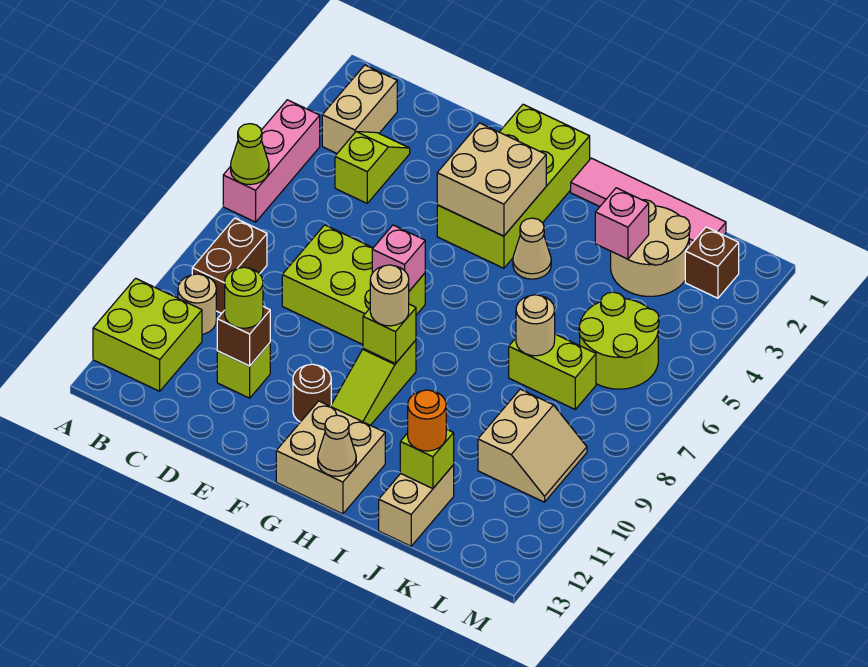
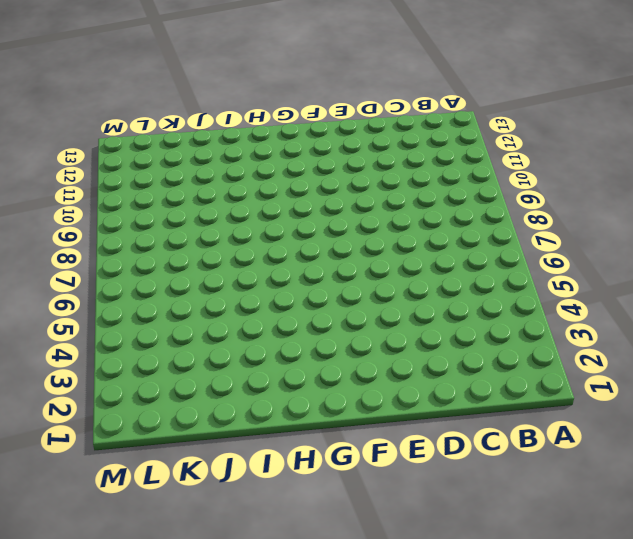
none -> pink 1x3 brick [223,100,320,222]
none -> lime 2x2 brick [93,278,202,391]
none -> tan 1x2 brick [322,65,397,153]
none -> brown 1x2 brick [192,218,267,313]

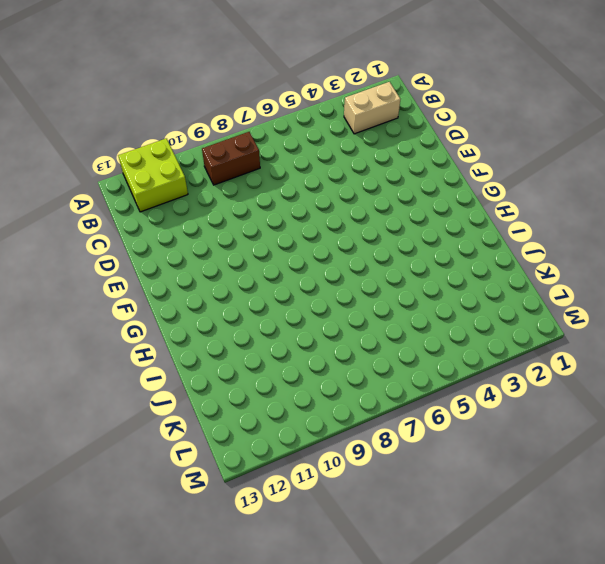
none -> pink 1x3 brick [223,100,320,222]
none -> tan 1x1 round brick [178,274,216,334]
none -> lime 1x2 slope [335,132,410,203]
none -> lime 2x3 brick [282,225,425,345]

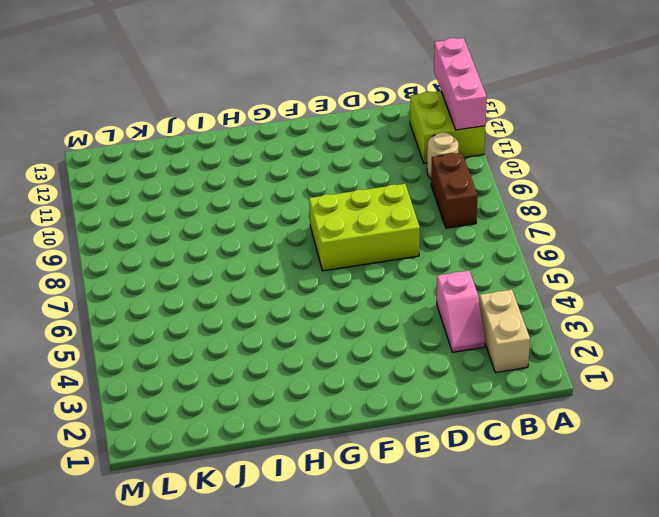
pink 1x3 brick [434,38,487,130] -> pink 1x3 brick moved to [223,100,320,222]
pink 1x2 slope [437,271,485,352] -> lime 1x2 slope [335,132,410,203]
none -> lime 1x1 brick [217,343,270,398]
none -> lime 2x4 brick [437,104,590,268]
none -> brown 1x1 round brick [293,364,331,422]
none -> lime 1x3 slope [331,340,416,425]

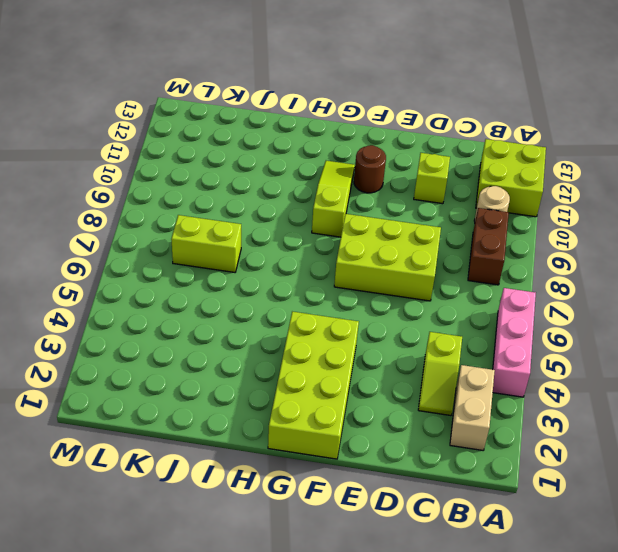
none -> tan 2x2 brick [276,401,385,514]
none -> pink 1x4 tile [571,158,726,246]
none -> tan 1x1 cone [513,218,551,279]
none -> tan 2x2 round brick [611,200,690,296]

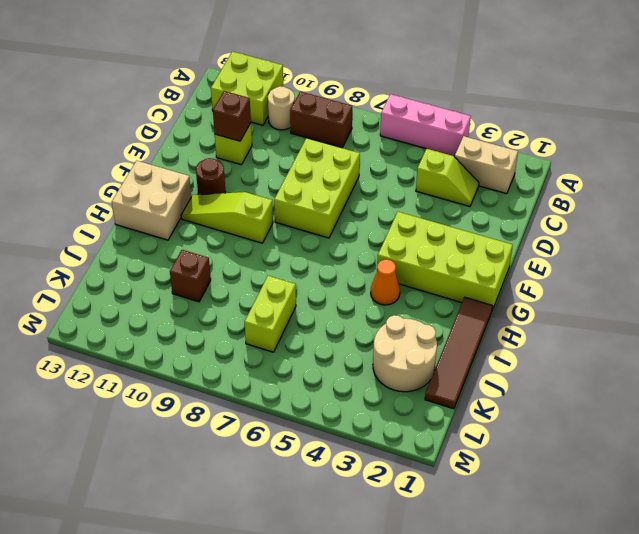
brown 1x4 tile [425,297,493,409] -> pink 1x4 tile [571,158,726,246]
orange 1x1 cone [371,260,400,305] -> tan 1x1 cone [513,218,551,279]
brown 1x1 brick [170,250,211,302] -> brown 1x1 brick moved to [685,227,739,298]
none -> tan 1x2 brick [379,465,454,546]
none -> lime 2x2 round brick [579,292,659,389]
none -> tan 2x2 slope [478,389,587,502]
none -> lime 1x1 cone [231,124,269,185]

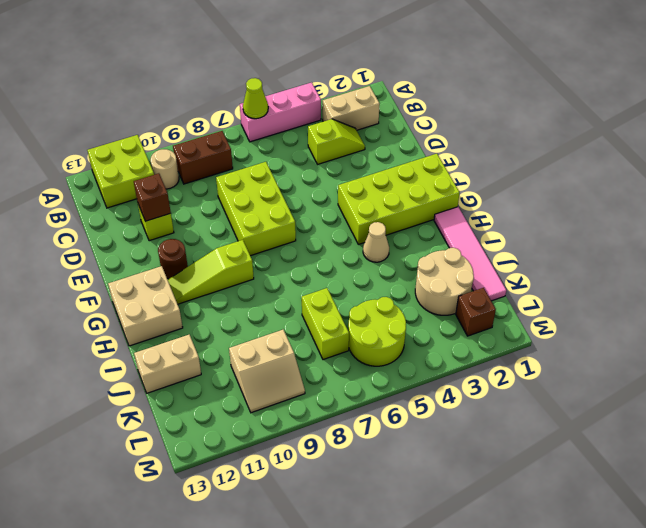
none -> tan 2x2 brick [437,123,546,236]
none -> pink 1x1 brick [372,225,425,291]
none -> lime 1x1 brick [363,304,416,364]
none -> tan 1x1 cone [318,415,356,476]

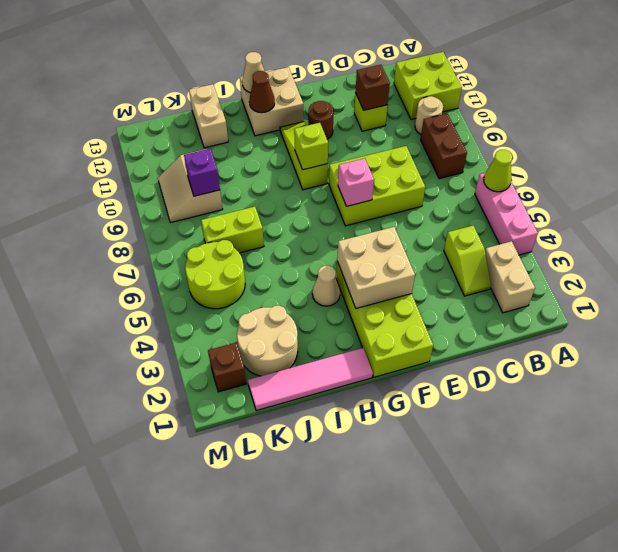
brown 1x1 cone [249,71,275,113] -> none
purple 1x1 brick [184,149,220,196] -> none
none -> pink 1x1 brick [595,188,649,259]
none -> tan 1x1 round brick [516,295,555,356]
none -> lime 1x1 brick [400,429,454,489]
none -> lime 1x1 round brick [225,267,263,328]

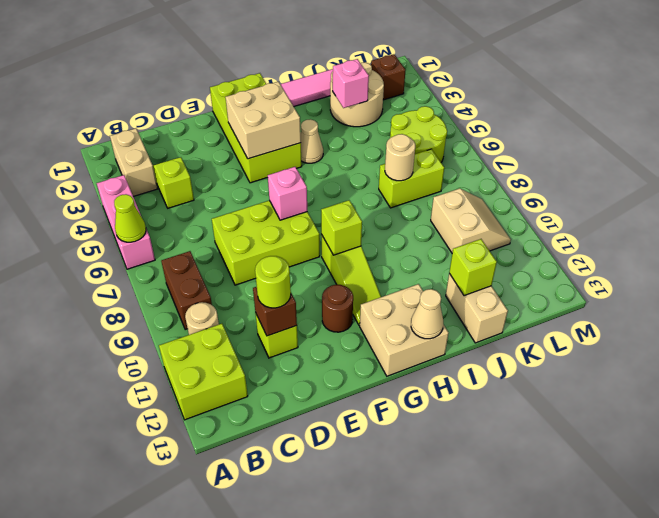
none -> tan 1x1 round brick [370,265,409,326]
none -> orange 1x1 round brick [408,390,446,451]

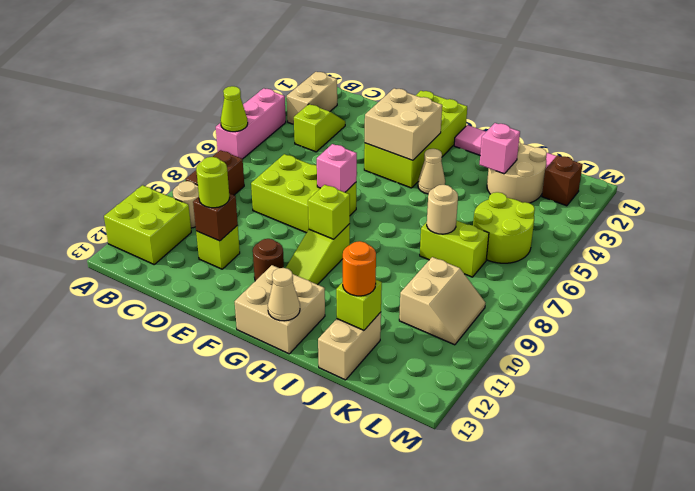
none -> tan 1x1 round brick [370,265,409,326]

